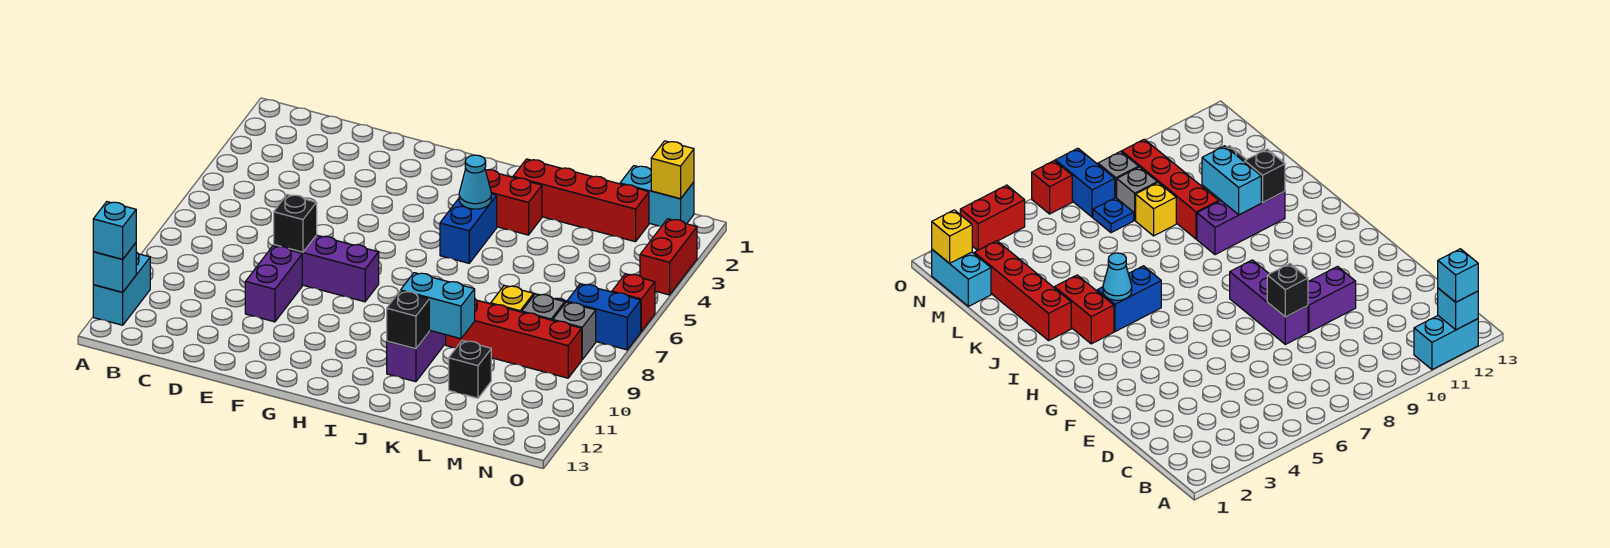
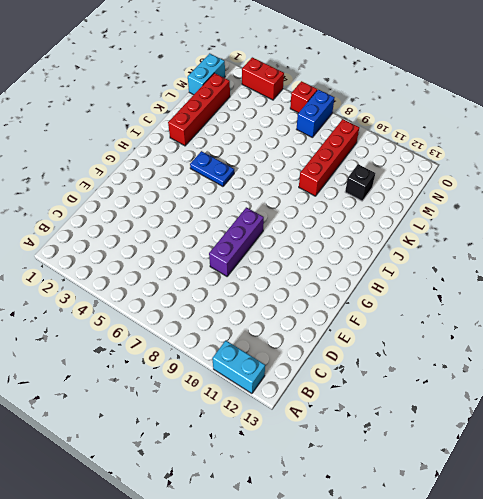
blue 1x2 plate [190,151,234,186] -> blue 1x2 brick [440,194,497,263]
none -> purple 1x2 brick [245,246,302,322]
none -> red 1x2 brick [486,170,542,235]
none -> purple 1x3 brick [387,330,446,382]

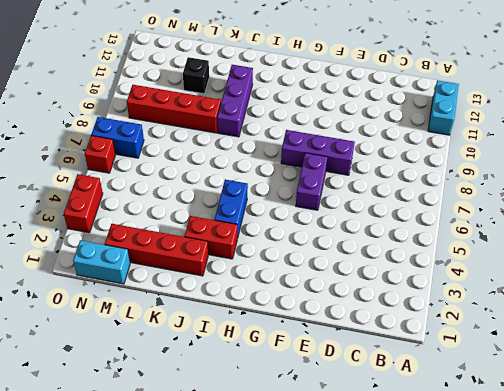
purple 1x2 brick [296,153,327,210] -> purple 1x2 brick moved to [245,246,302,322]
none -> yellow 1x1 brick [491,286,534,312]
none -> blue 1x1 plate [1093,198,1134,233]
none -> grey 1x1 brick [522,294,565,320]

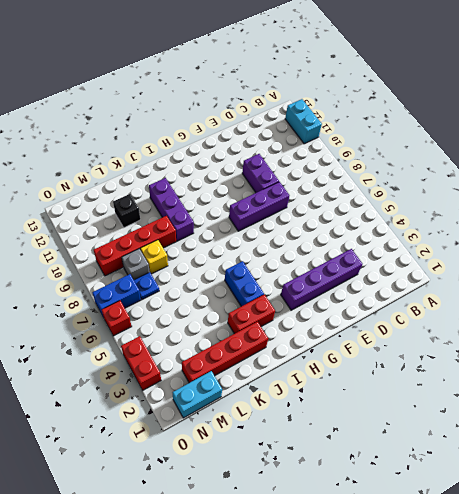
purple 1x4 brick [281,249,362,310] -> none
none -> grey 1x1 brick [553,302,596,360]
none -> cyan 1x1 brick [93,243,136,292]
none -> black 1x1 brick [274,194,317,252]

